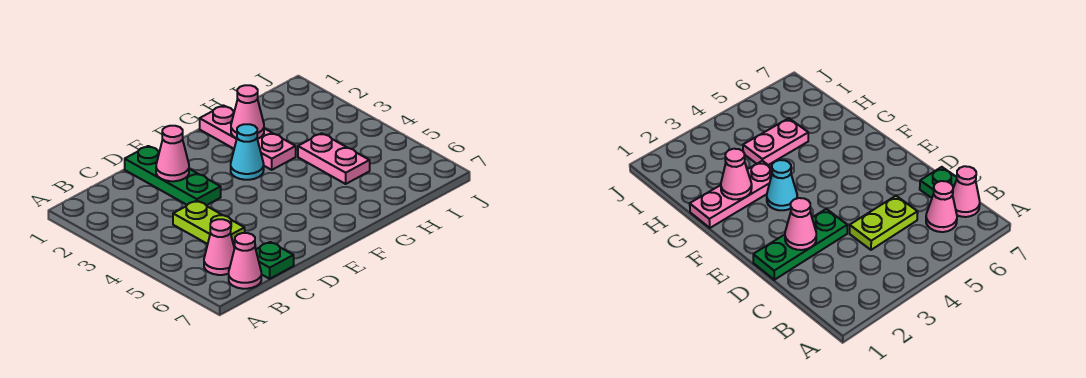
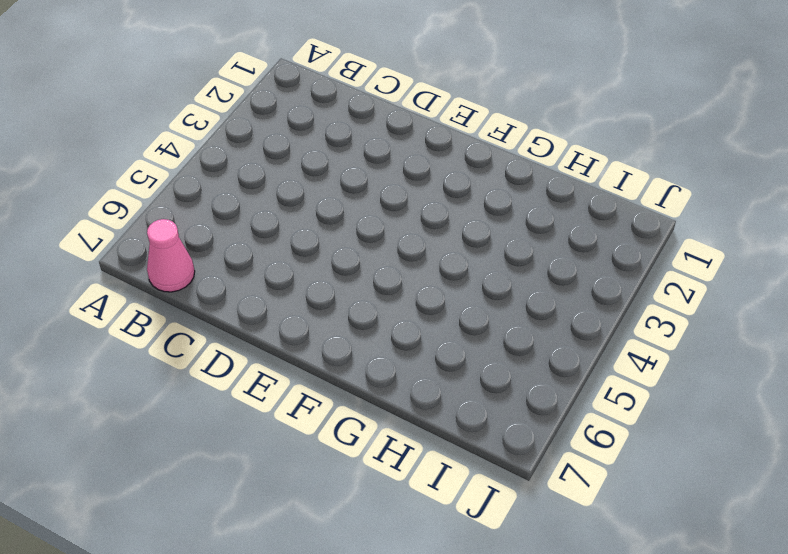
none -> pink 1x1 cone [204,219,234,275]
none -> lime 1x2 plate [173,201,245,245]

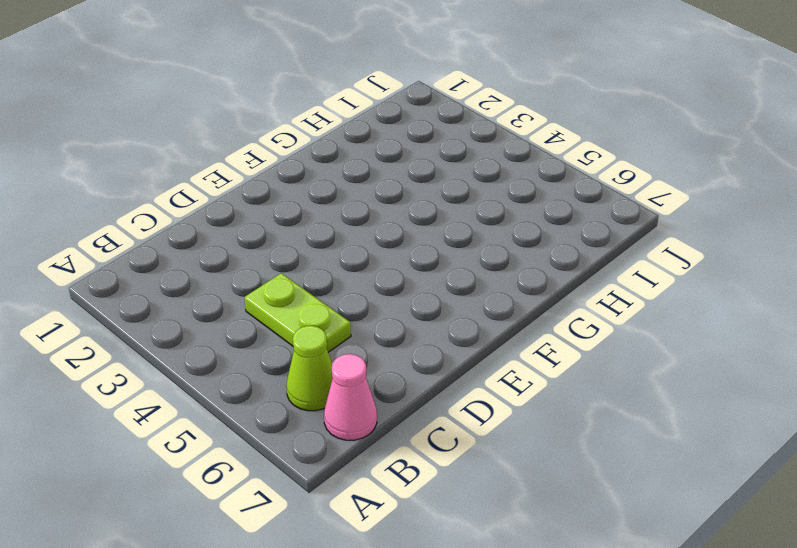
lime 1x1 cone [286,326,333,411] -> pink 1x1 cone [204,219,234,275]
none -> green 1x1 plate [256,242,294,279]
none -> green 1x3 plate [125,146,221,205]

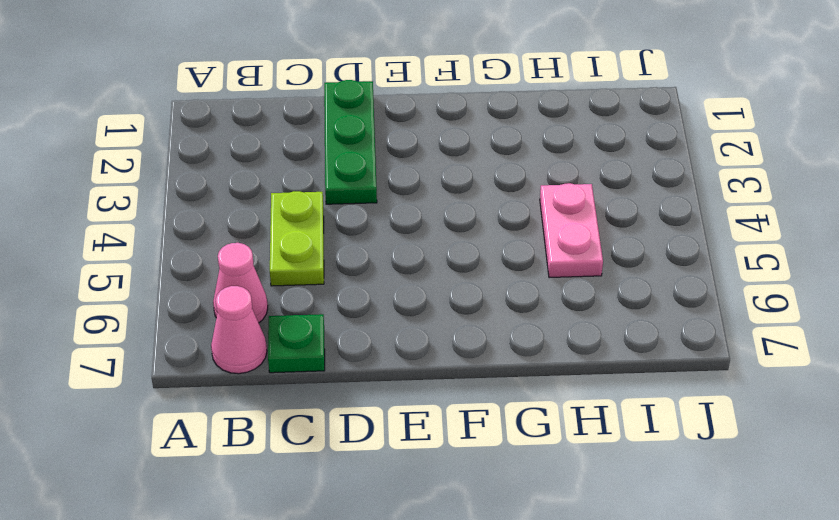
none -> cyan 1x1 cone [231,124,264,180]
none -> pink 1x3 plate [200,105,296,170]

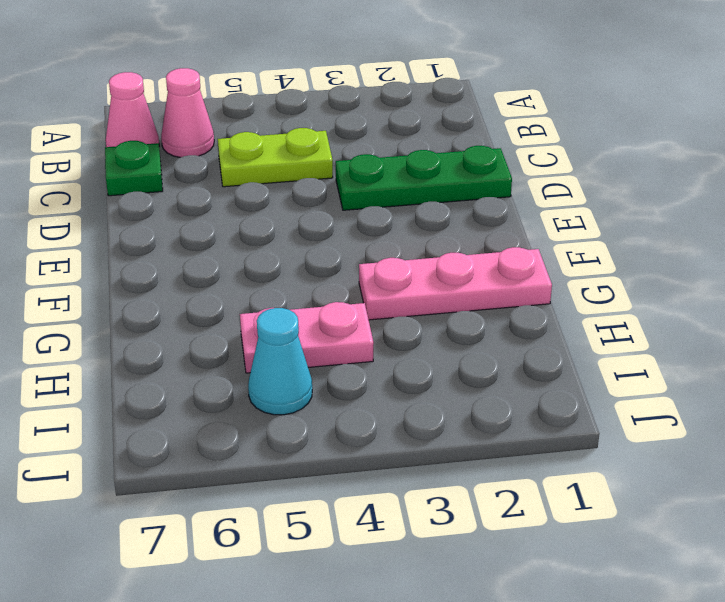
cyan 1x1 cone [248,308,312,415] -> cyan 1x1 cone moved to [231,124,264,180]
none -> pink 1x1 cone [156,126,189,181]
none -> pink 1x1 cone [231,85,264,139]

